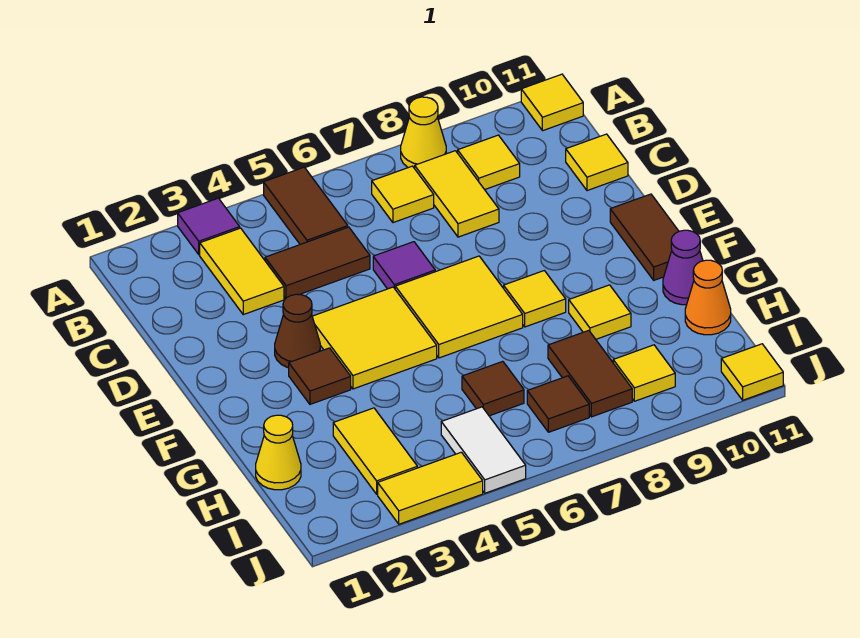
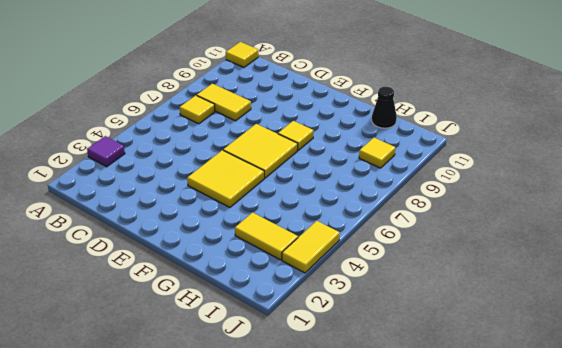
black 1x1 cone [372,87,397,128] -> orange 1x1 cone [685,260,731,335]
none -> brown 1x2 tile [264,167,348,244]
none -> yellow 1x1 cone [401,97,446,169]
none -> yellow 1x2 tile [200,228,284,315]

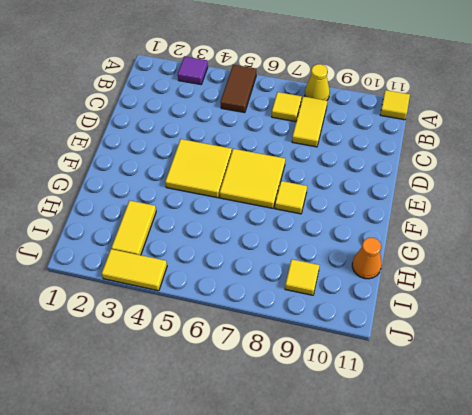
none -> yellow 1x2 tile [200,228,284,315]
none -> yellow 1x1 tile [458,135,520,190]
none -> brown 1x2 tile [265,227,370,298]

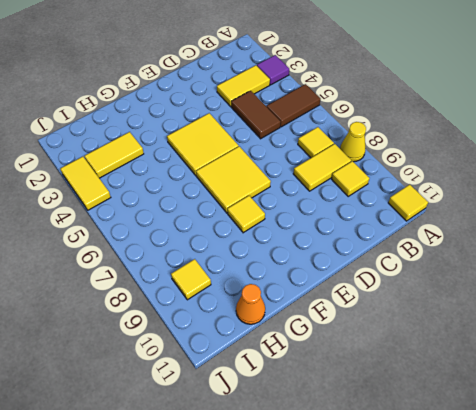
none -> yellow 1x1 tile [566,134,628,191]
none -> purple 1x1 tile [373,242,435,289]
none -> brown 1x1 cone [275,294,320,368]

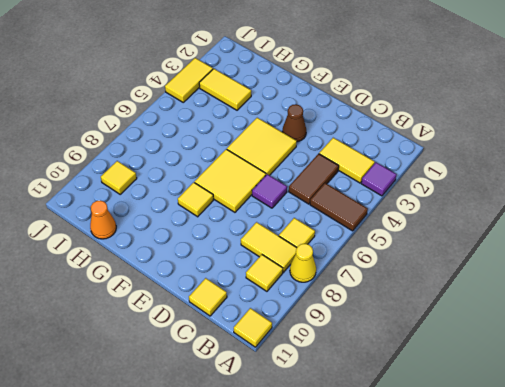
none -> brown 1x2 tile [610,194,679,280]
none -> brown 1x1 tile [289,348,351,404]
none -> yellow 1x1 tile [569,285,631,339]

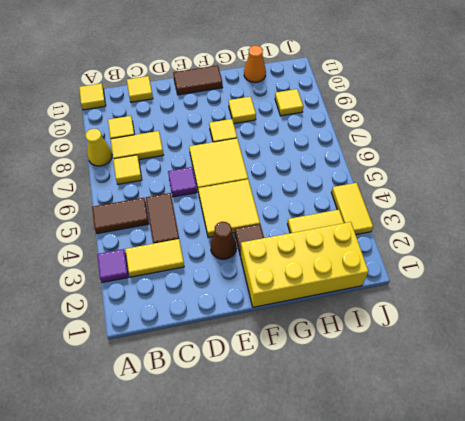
yellow 2x4 brick [240,222,369,307] -> yellow 1x1 cone [256,415,301,490]
none -> purple 1x1 cone [663,230,703,305]
none -> brown 1x1 tile [462,361,524,416]
none -> brown 1x2 tile [548,330,632,417]

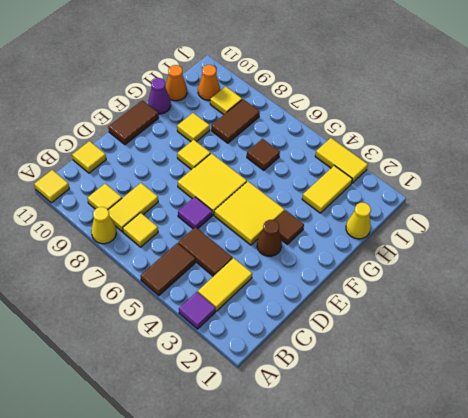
orange 1x1 cone [198,65,220,100] -> none
none -> white 1x2 tile [441,407,526,493]
none -> brown 1x1 tile [527,376,589,432]
none -> yellow 1x1 tile [721,344,783,400]

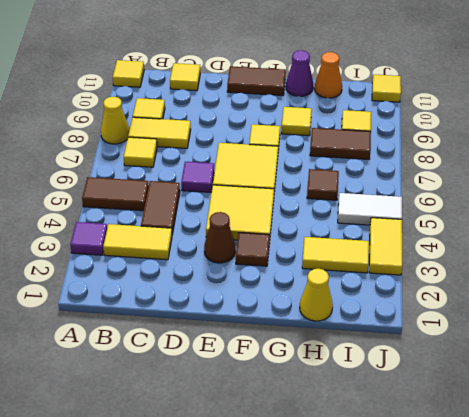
none -> brown 1x1 tile [527,376,589,432]

